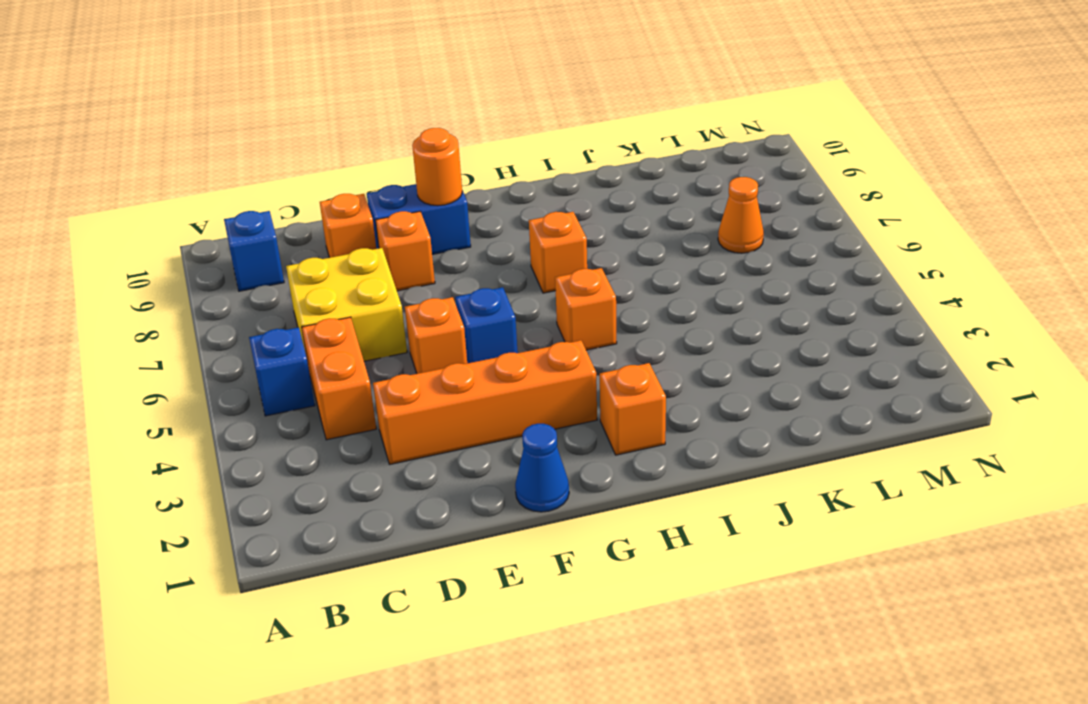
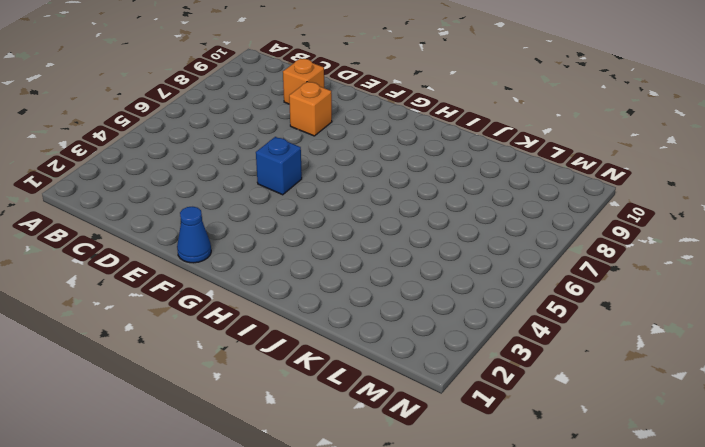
none -> blue 1x1 brick [249,327,315,416]
none -> blue 1x1 brick [224,211,284,291]
none -> orange 1x2 brick [302,317,376,440]

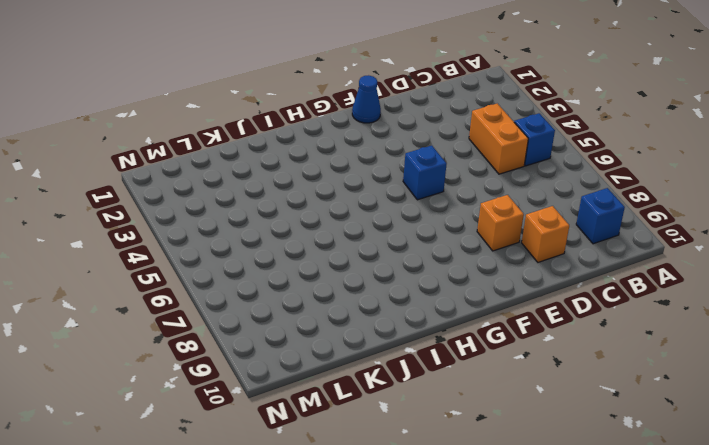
none -> yellow 2x2 brick [286,248,407,361]
none -> orange 1x4 brick [373,340,597,464]
none -> orange 1x1 brick [405,297,467,374]

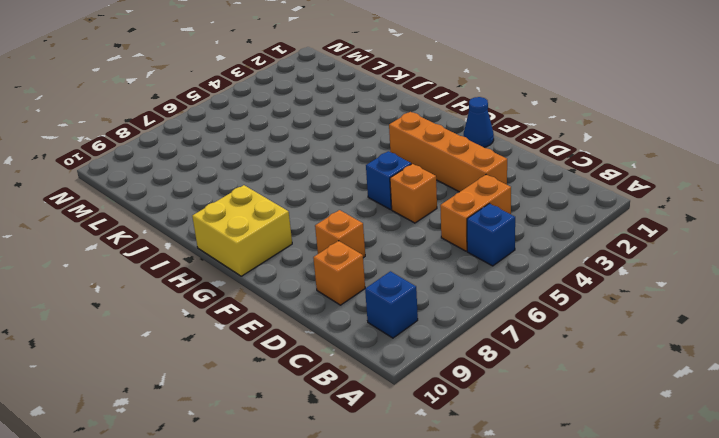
yellow 2x2 brick [192,185,292,276] -> yellow 2x2 brick moved to [286,248,407,361]
none -> blue 1x2 brick [367,184,471,254]
none -> orange 1x1 brick [600,363,666,455]
none -> orange 1x1 brick [555,268,617,350]

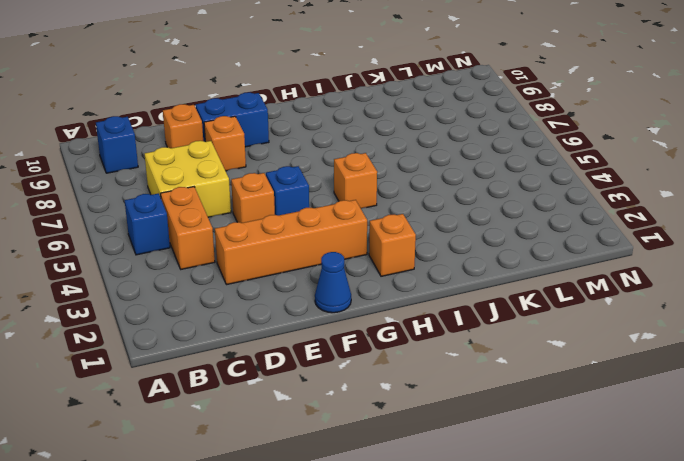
none -> orange 1x1 brick [529,212,587,293]
none -> orange 1x1 cone [718,177,764,253]
none -> orange 1x1 round brick [412,128,462,206]

